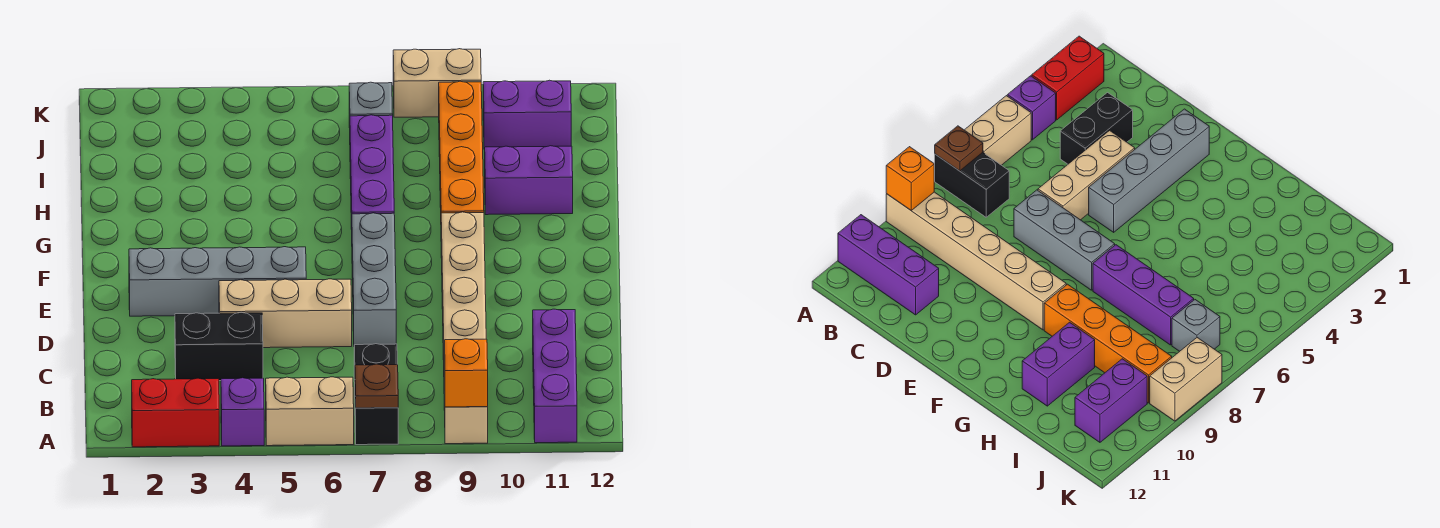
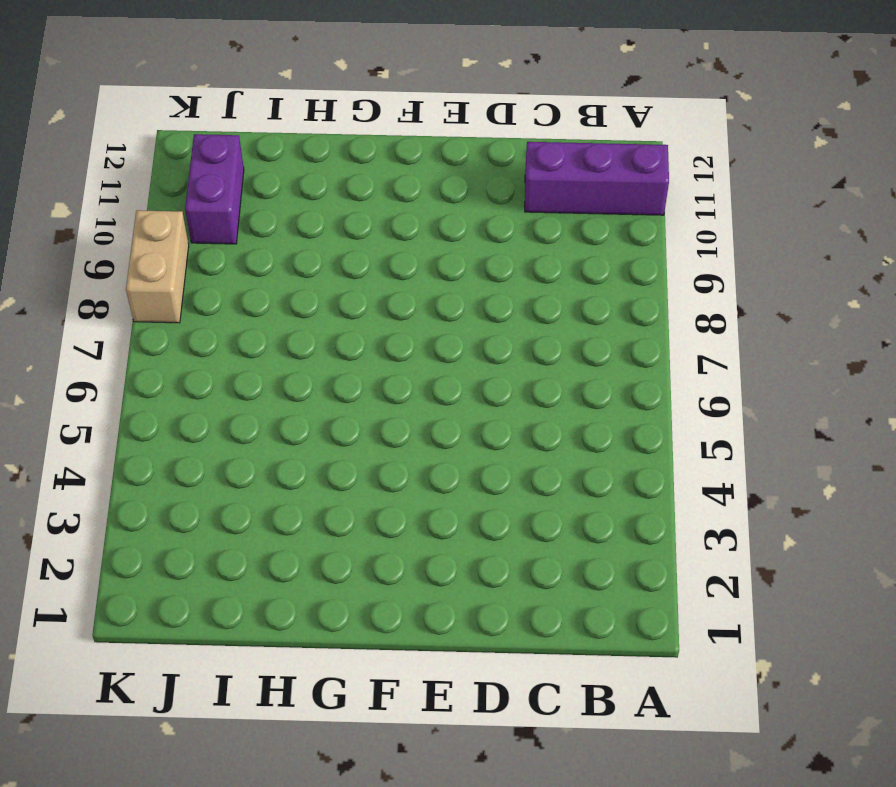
none -> red 1x2 brick [132,378,219,447]
none -> purple 1x1 brick [221,378,264,446]
none -> tan 1x2 brick [266,377,354,446]

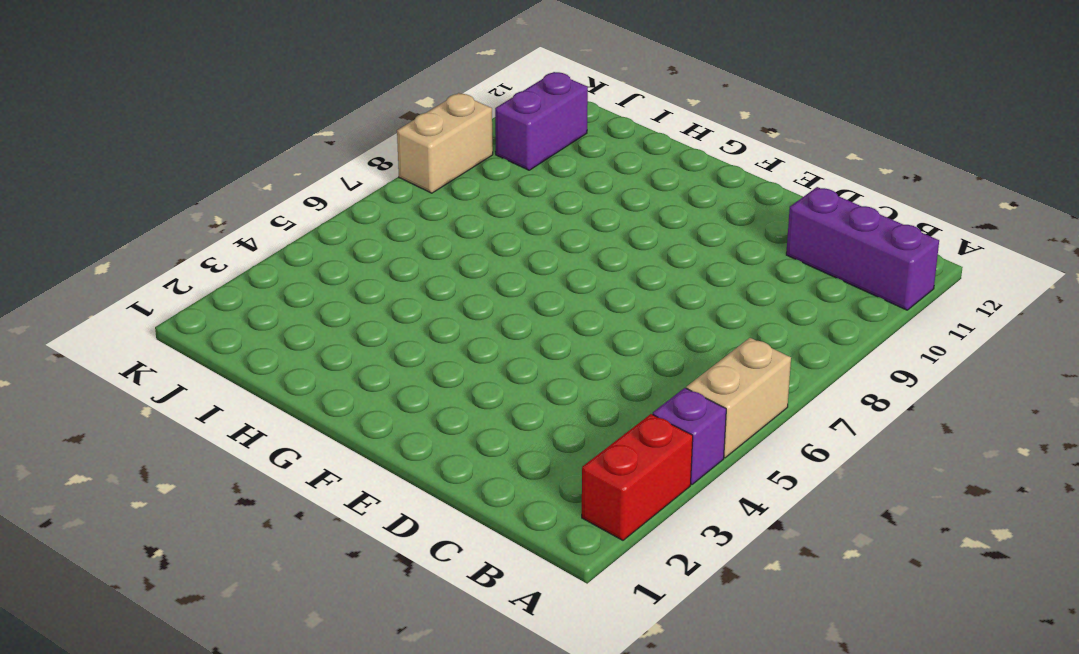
none -> black 1x2 brick [354,344,398,445]
none -> tan 1x6 brick [441,212,488,444]
none -> black 1x2 brick [175,312,263,381]

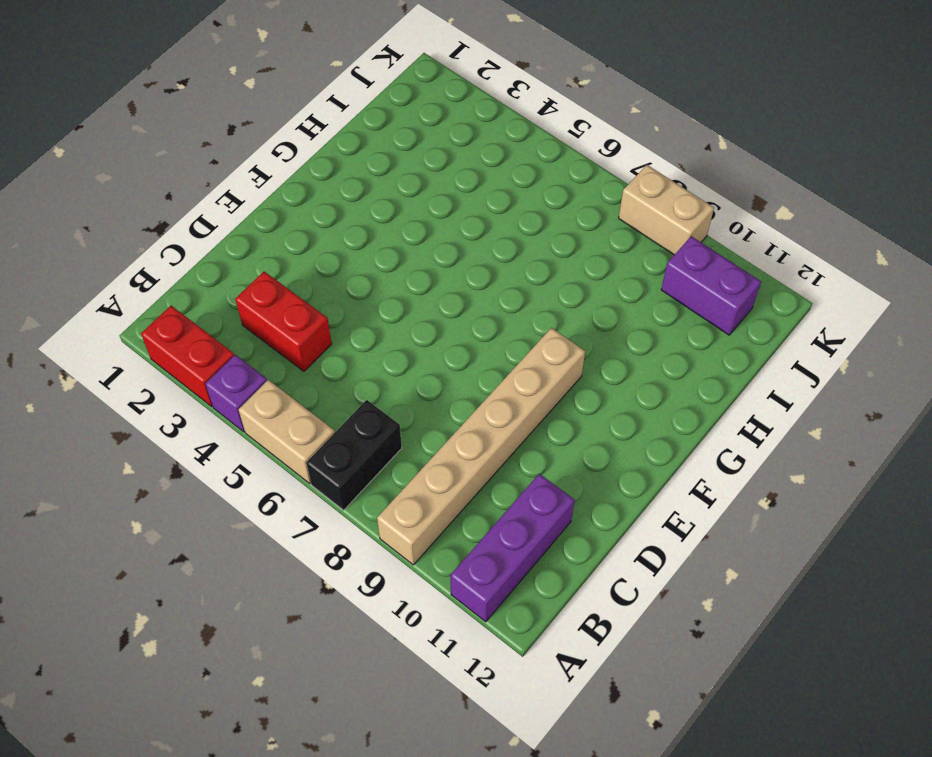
red 1x2 brick [235,272,332,371] -> black 1x2 brick [175,312,263,381]
none -> tan 1x3 brick [219,279,352,348]
none -> grey 1x3 brick [352,213,396,345]
none -> grey 1x4 brick [129,247,306,316]

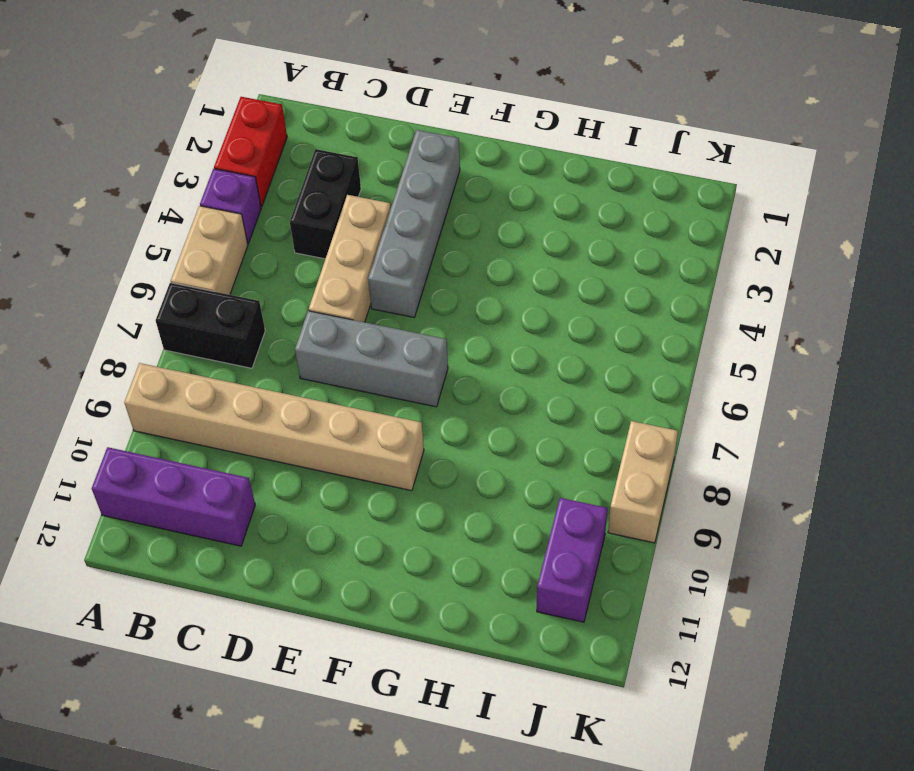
none -> purple 1x3 brick [350,115,394,230]
none -> orange 1x4 brick [439,81,484,213]
none -> purple 1x2 brick [485,146,573,215]

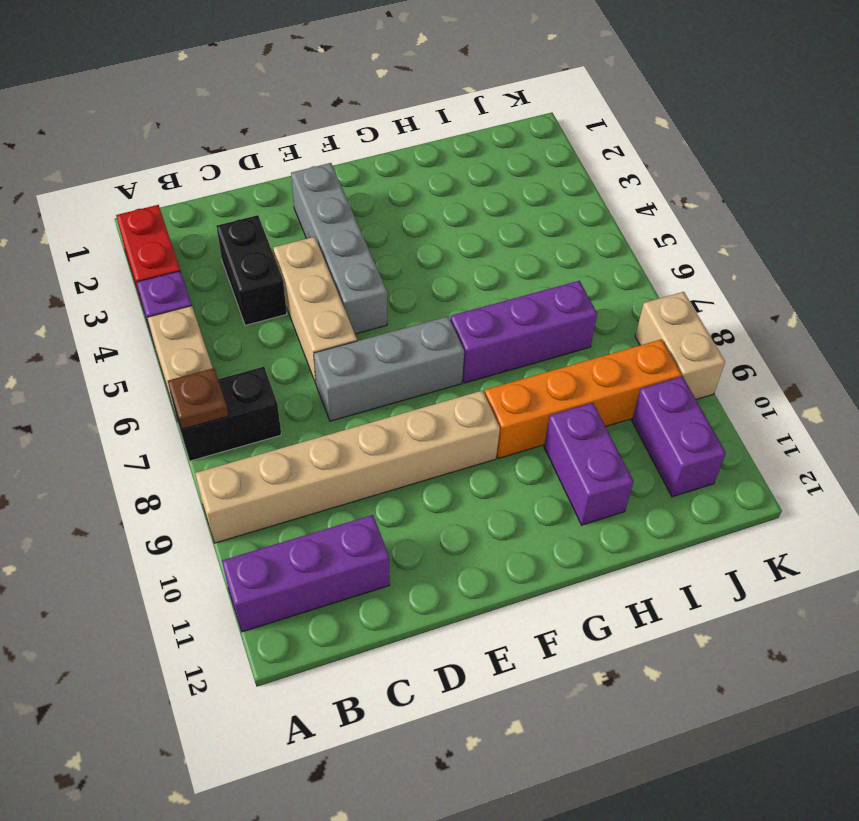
none -> grey 1x1 brick [349,82,393,128]
none -> orange 1x1 brick [445,339,488,407]

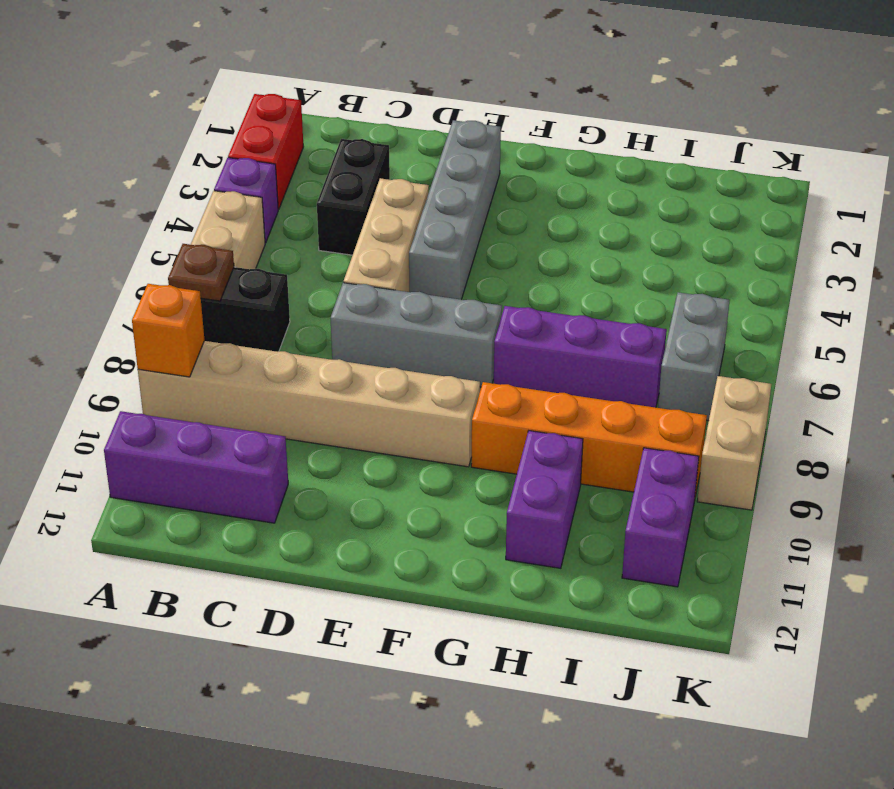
grey 1x2 brick [658,292,730,421] -> grey 1x1 brick [349,82,393,128]

